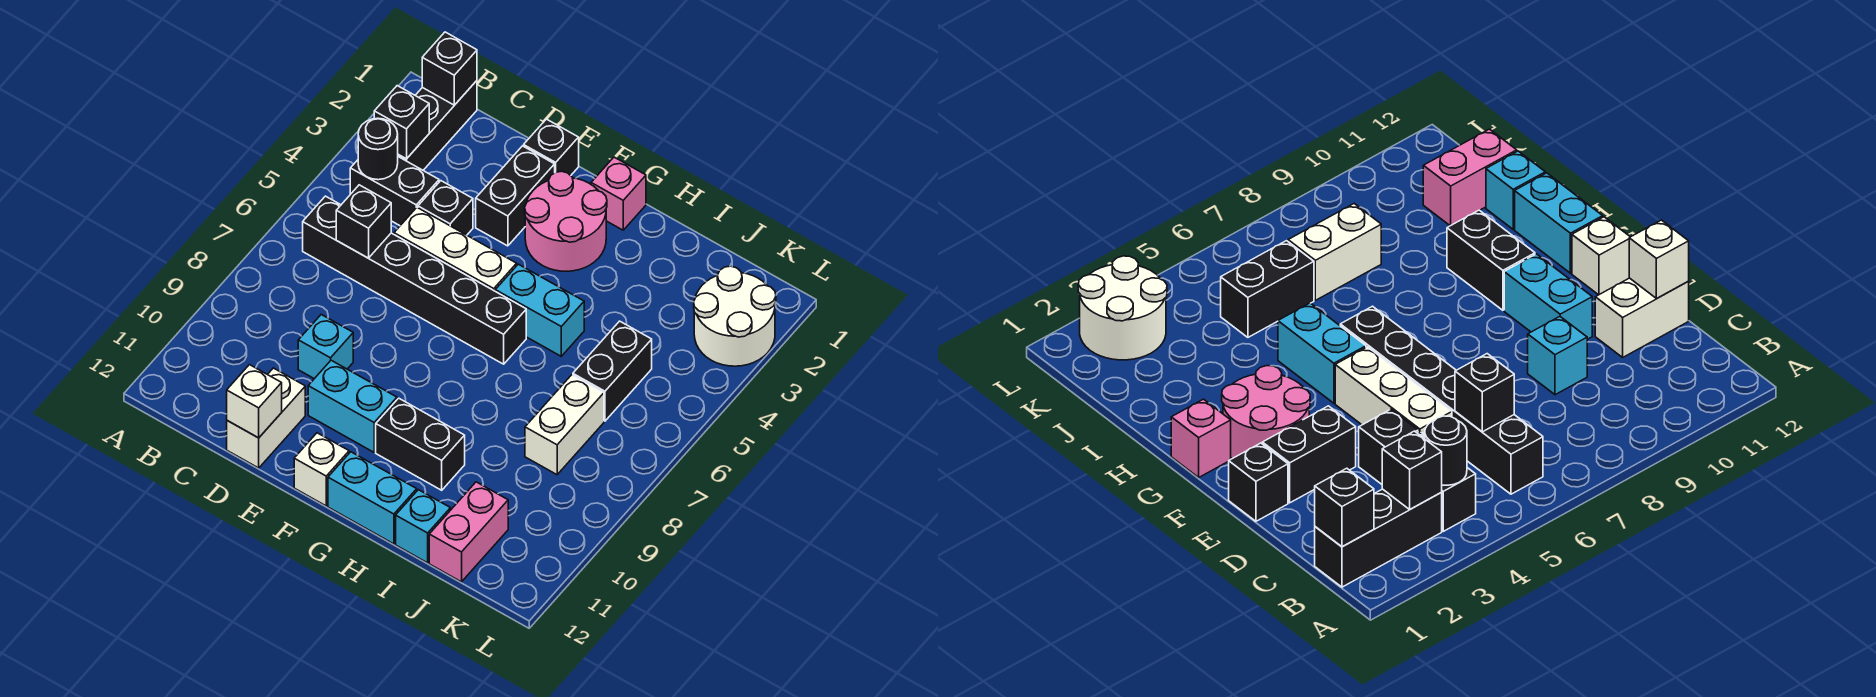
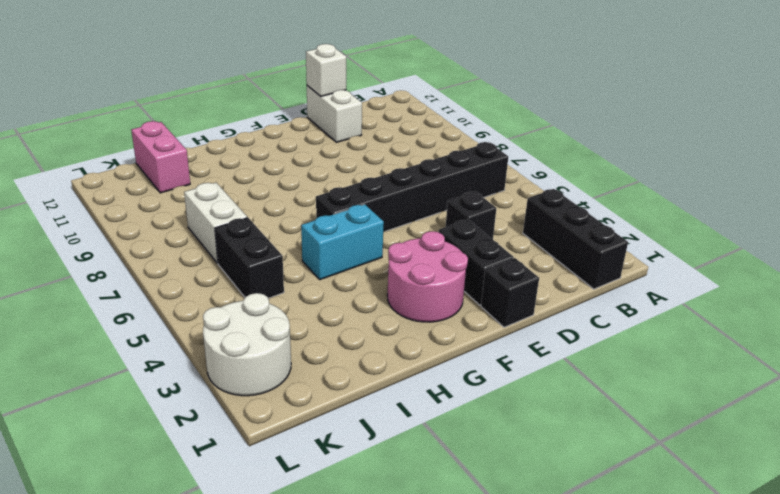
none -> black 1x2 brick [350,157,439,226]
none -> white 1x3 brick [394,208,517,291]
none -> cyan 1x1 brick [298,315,353,379]

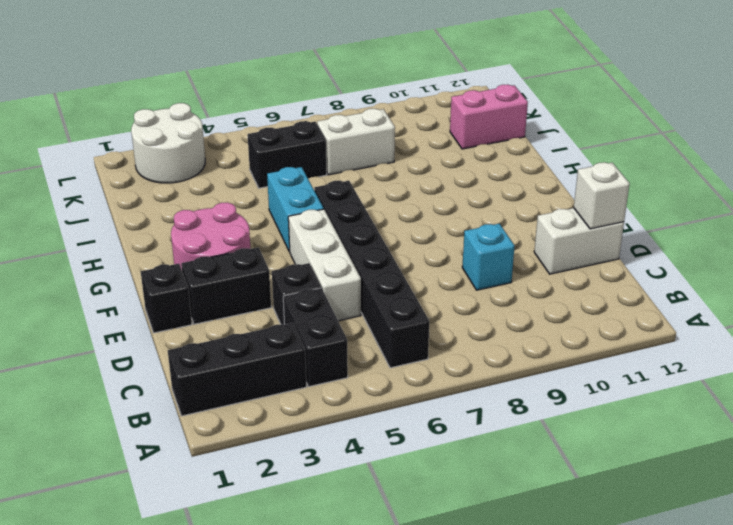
none -> cyan 1x2 brick [308,360,397,452]
none -> white 1x1 brick [294,433,349,506]
none -> pink 1x1 brick [591,157,646,230]

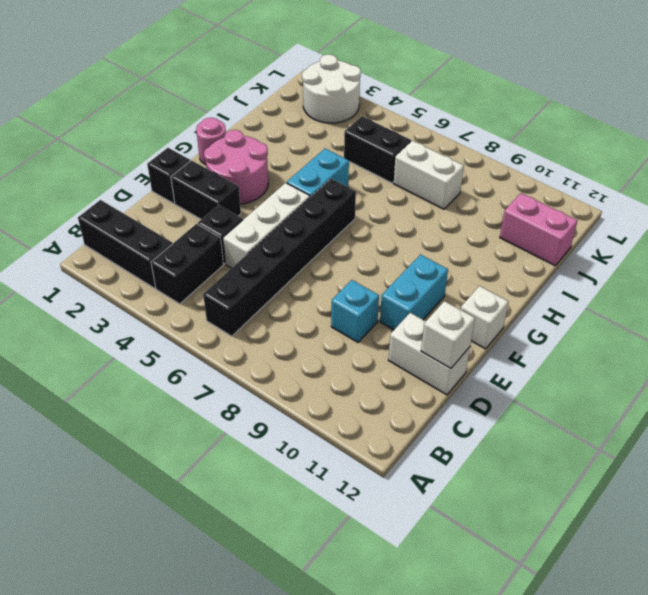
pink 1x1 round brick [196,118,226,164] -> pink 1x1 brick [591,157,646,230]
none -> black 1x2 brick [376,398,465,490]
none -> cyan 1x2 brick [328,452,417,544]
none -> cyan 1x1 brick [396,490,450,563]

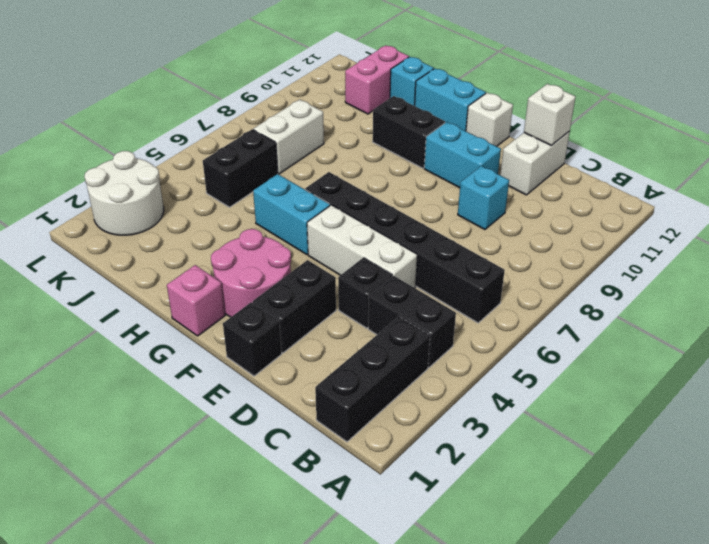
none -> black 1x1 brick [422,32,477,105]
none -> black 1x1 brick [374,86,429,159]
none -> black 1x1 round brick [358,118,398,180]

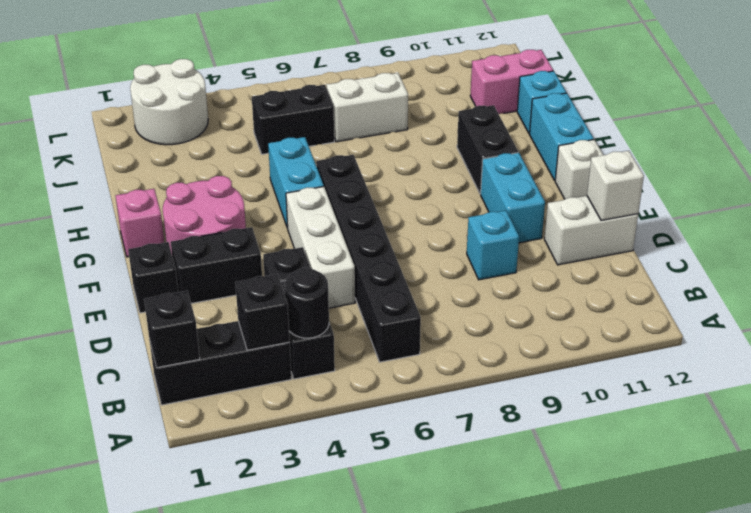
none -> black 1x1 brick [336,185,391,258]

